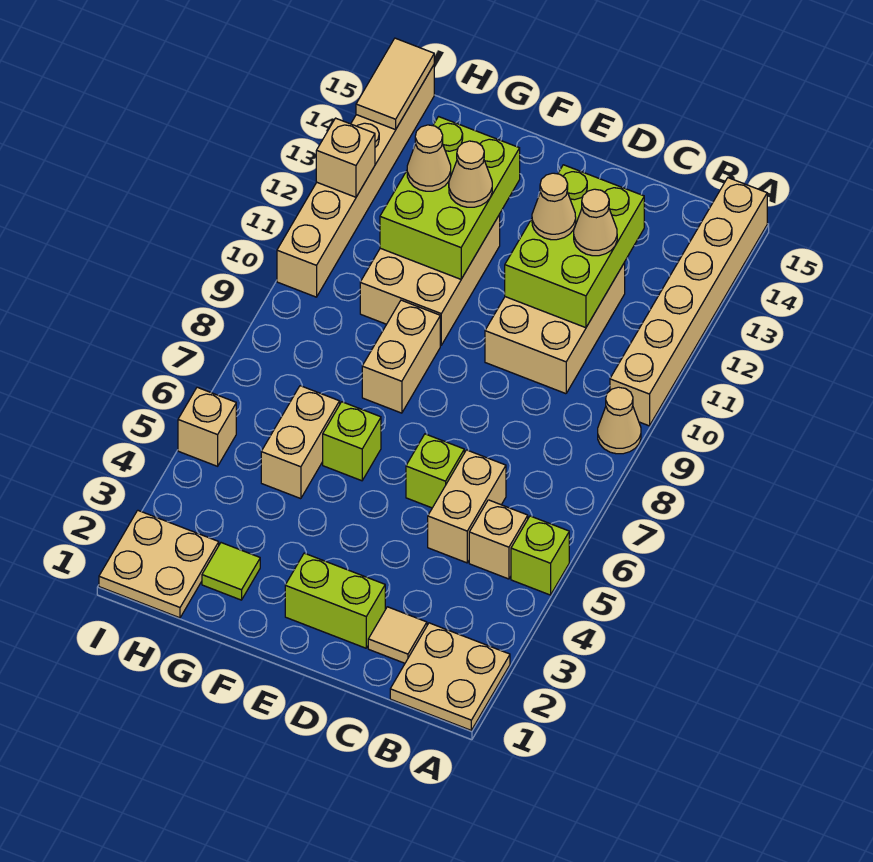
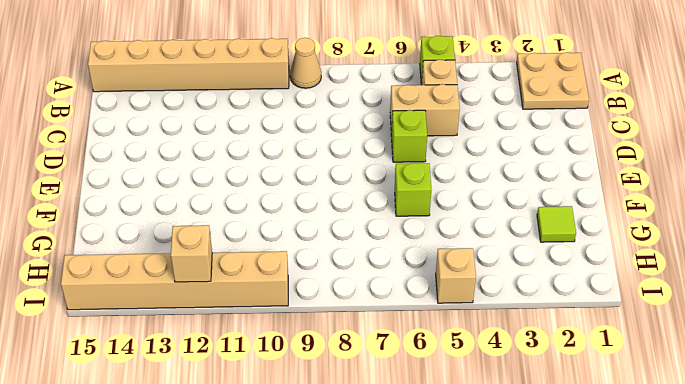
none -> tan 1x1 tile [368,607,427,663]
none -> tan 2x3 brick [485,263,625,394]
none -> lime 1x2 brick [285,553,385,648]

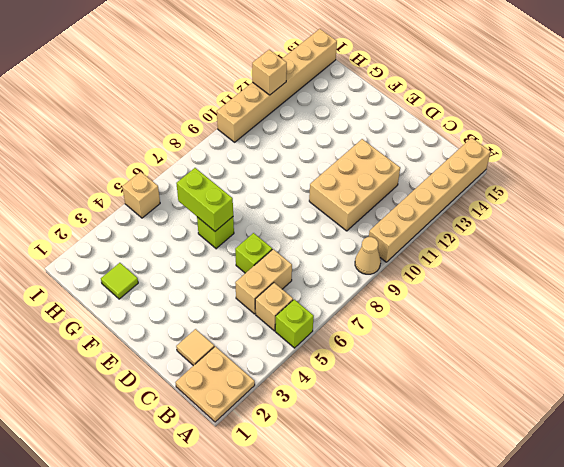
lime 1x2 brick [176,168,233,231] -> lime 1x2 brick moved to [285,553,385,648]
none -> tan 1x2 brick [362,300,440,413]
none -> tan 2x3 brick [360,215,500,345]
none -> tan 1x2 brick [261,386,340,499]

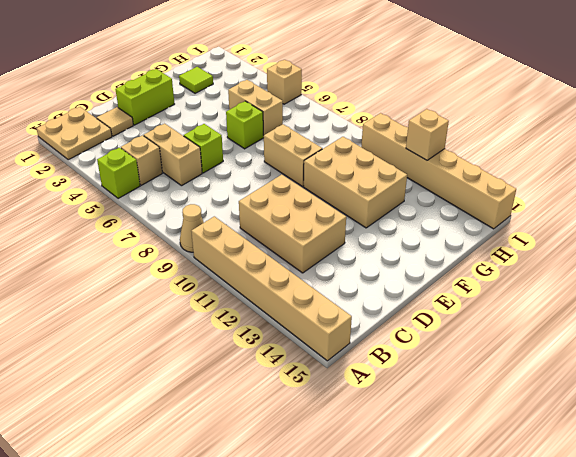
none -> tan 2x2 plate [99,510,219,618]
none -> lime 2x3 brick [505,165,644,328]
none -> lime 2x3 brick [380,117,520,279]

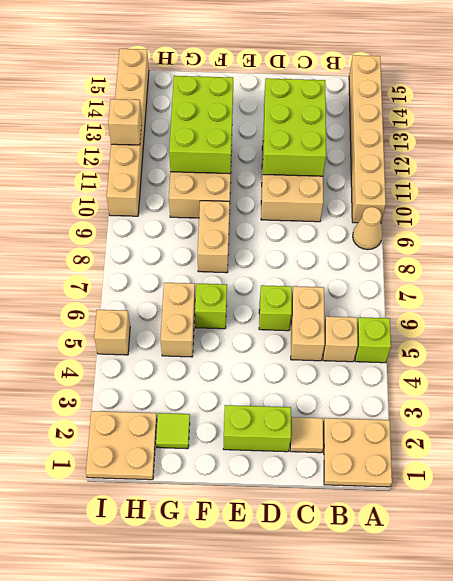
none -> tan 1x2 tile [356,38,434,130]
none -> tan 1x1 cone [574,189,617,256]
none -> tan 1x1 cone [532,173,576,240]

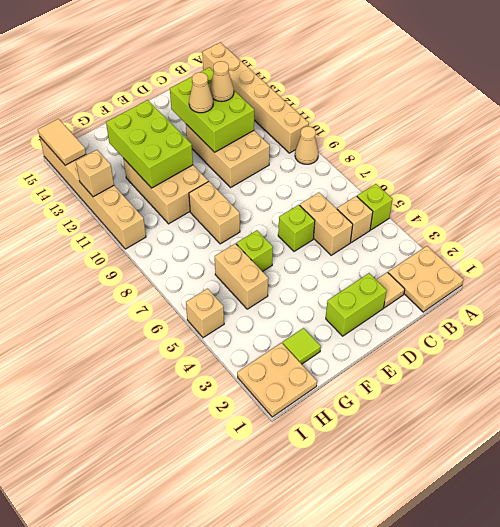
none -> tan 1x1 cone [449,141,492,207]
none -> tan 1x1 cone [407,125,451,191]

